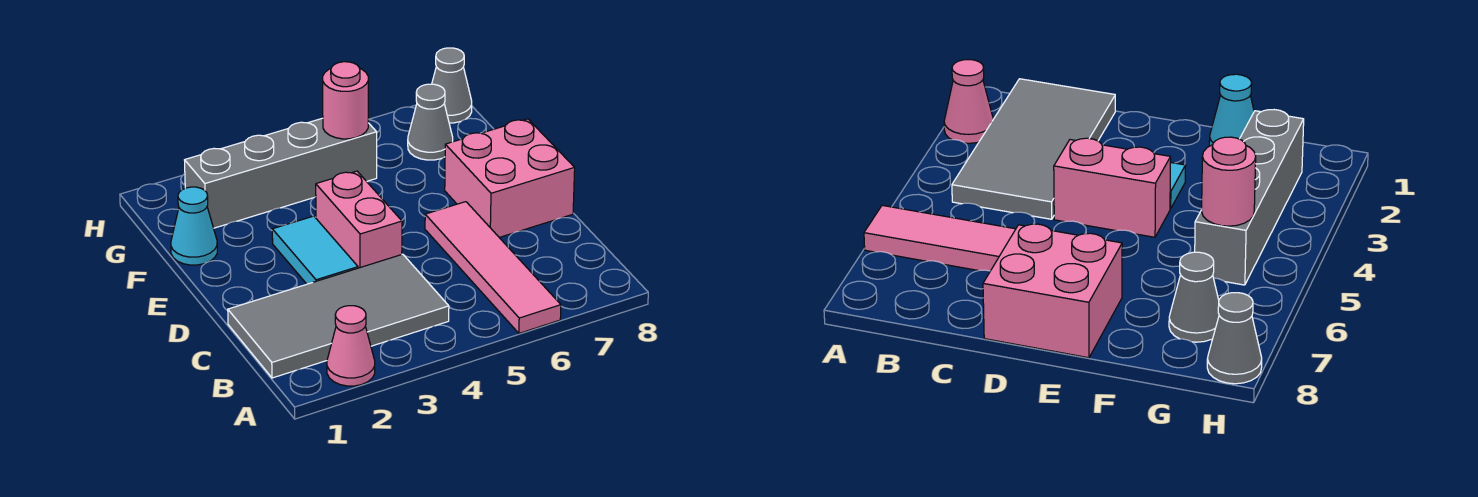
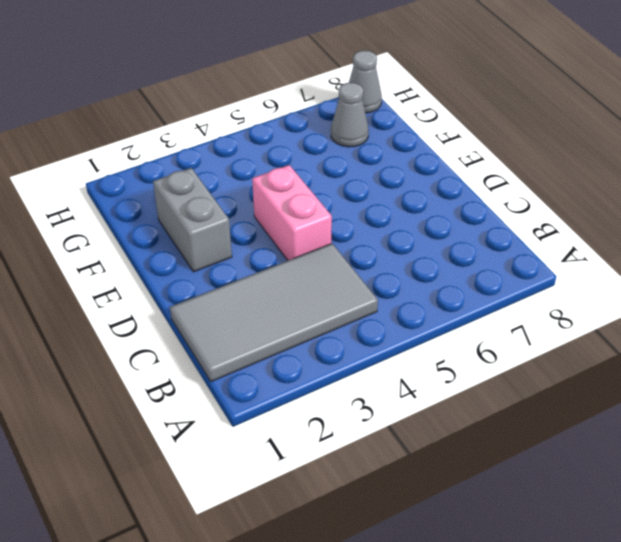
grey 1x2 brick [153,168,232,272] -> none
none -> pink 1x1 cone [327,306,375,386]
none -> pink 1x4 tile [425,202,561,333]

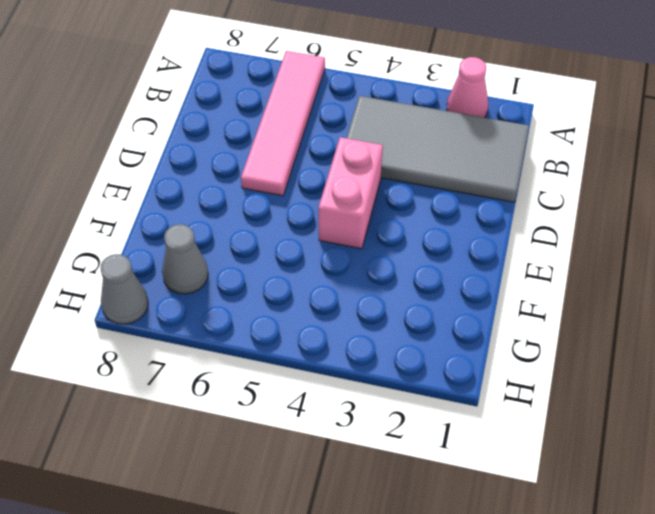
none -> cyan 1x2 tile [272,216,358,284]
none -> pink 2x2 brick [445,119,575,237]

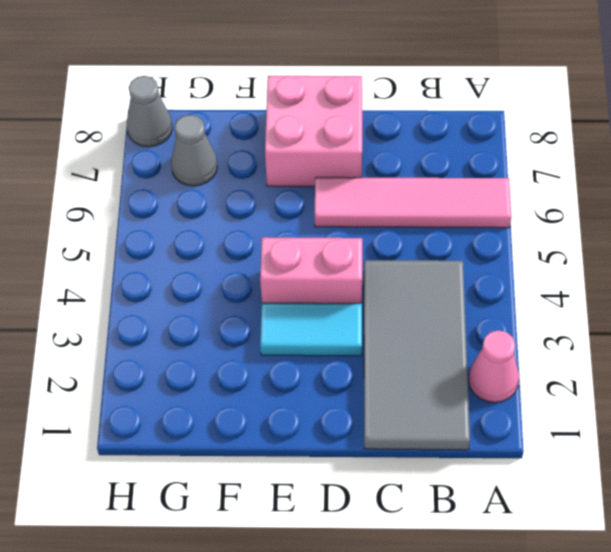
none -> cyan 1x1 cone [171,187,217,265]
none -> grey 1x4 brick [185,118,377,228]

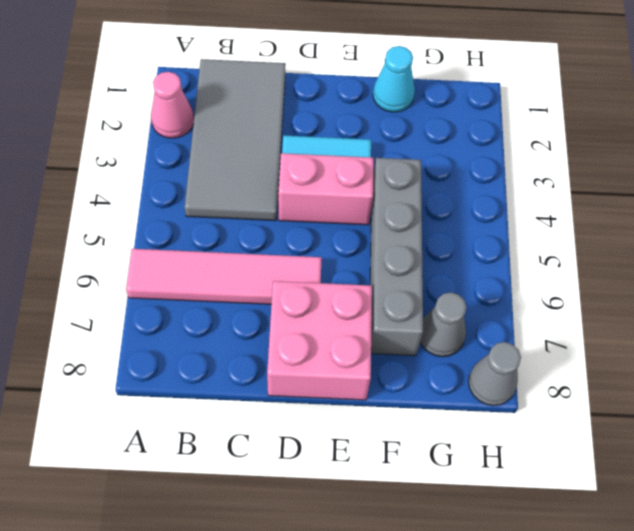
grey 1x4 brick [370,158,423,356] -> grey 1x4 brick moved to [185,118,377,228]
none -> pink 1x1 round brick [323,62,369,139]

